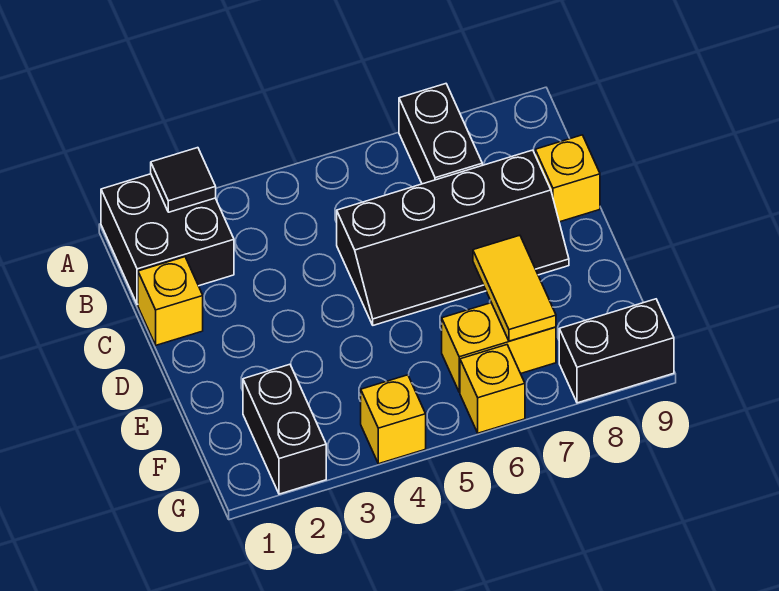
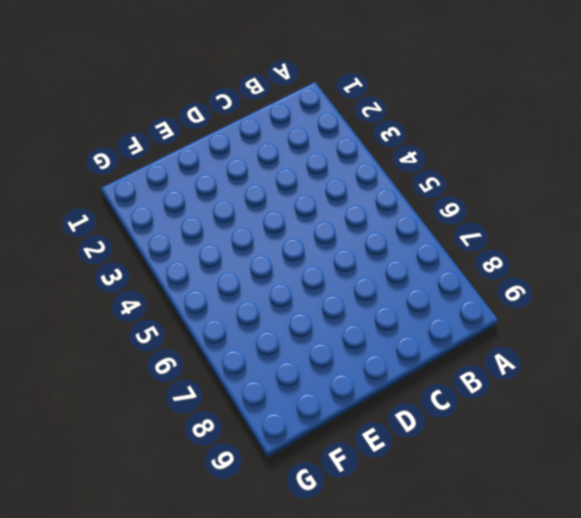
none -> black 2x2 brick [101,174,234,305]
none -> black 1x2 brick [399,84,482,184]
none -> yellow 1x1 brick [138,257,203,345]

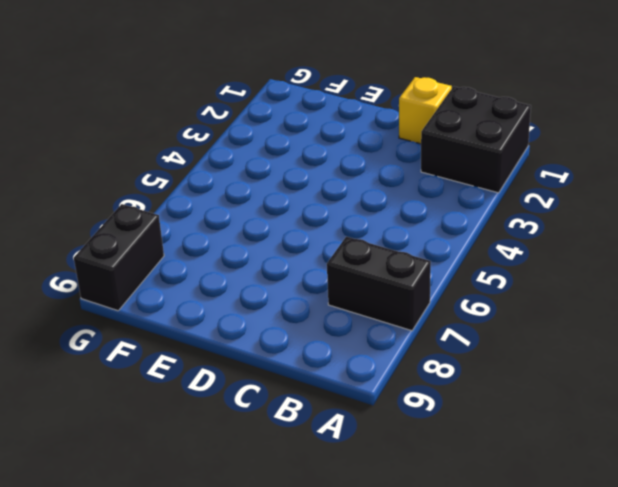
none -> black 2x4 slope [337,150,569,325]
none -> yellow 1x1 brick [535,135,600,222]
none -> black 1x2 brick [243,364,326,494]

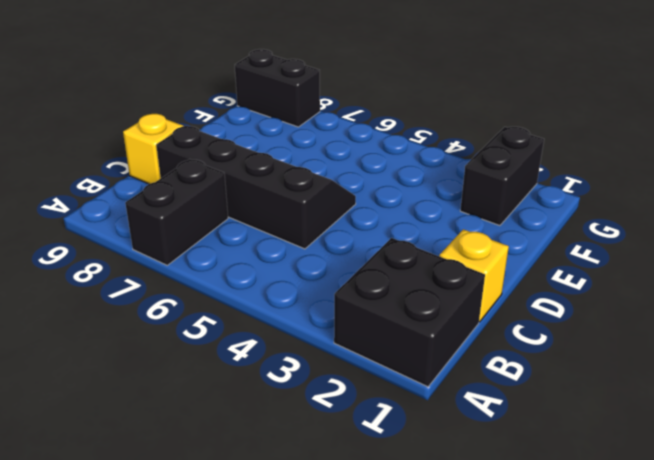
none -> yellow 1x2 brick [442,303,556,392]
none -> yellow 1x1 brick [361,375,426,464]
none -> yellow 1x1 brick [460,345,525,433]

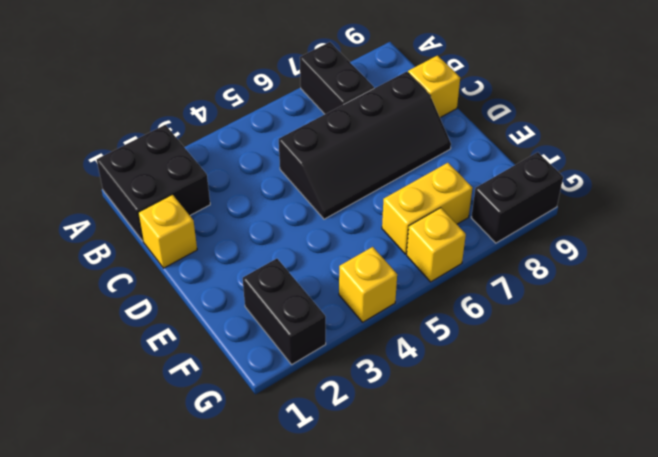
none -> black 1x1 tile [151,148,216,212]
none -> yellow 1x2 tile [473,235,556,341]

